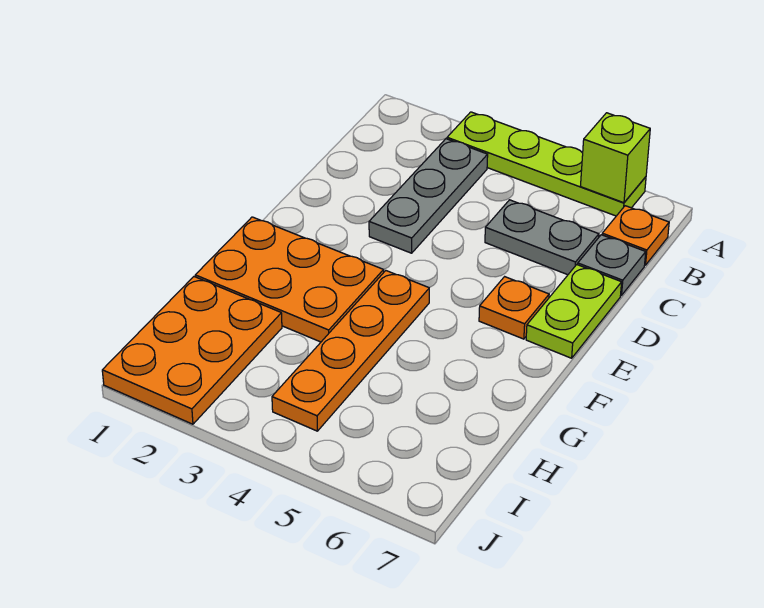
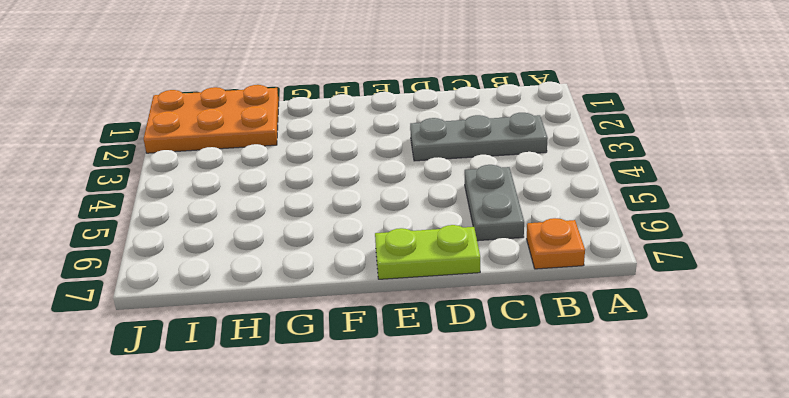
none -> lime 1x4 plate [447,112,646,216]
none -> grey 1x1 plate [578,235,646,295]

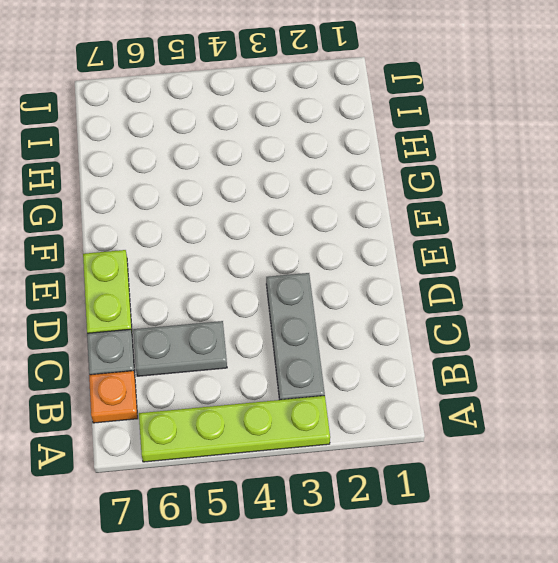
none -> orange 1x1 plate [479,277,549,339]
none -> orange 2x3 plate [195,217,384,342]

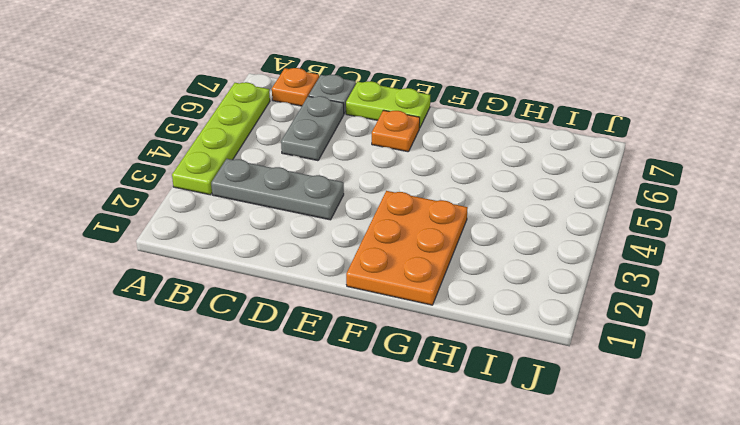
none -> orange 1x4 plate [272,271,429,431]
none -> orange 2x3 plate [102,277,282,424]

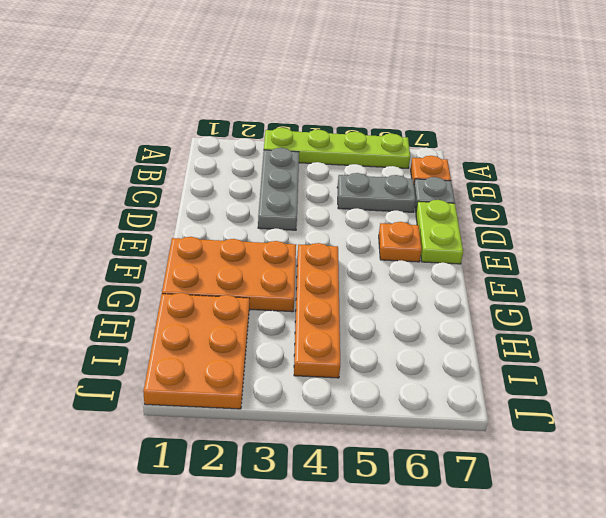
none -> lime 1x1 brick [581,113,650,203]

